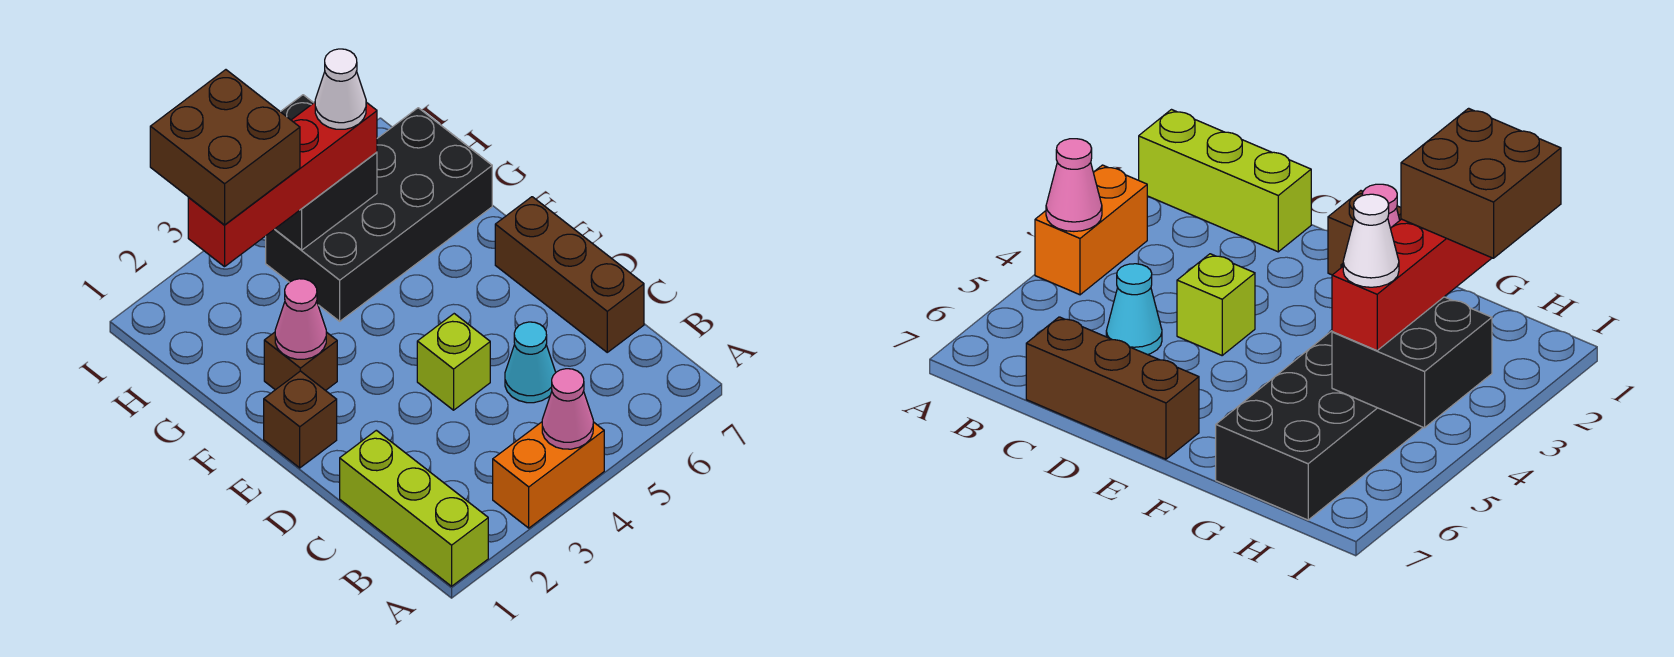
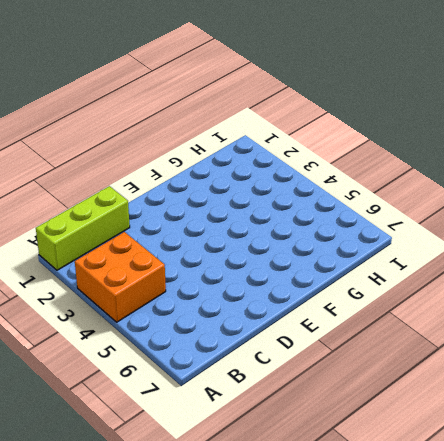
orange 2x2 brick [75,232,166,322] -> orange 1x2 brick [493,422,604,528]
none -> cyan 1x1 cone [505,322,556,403]
none -> brown 1x3 brick [495,197,644,352]
none -> lime 1x1 brick [417,314,490,410]

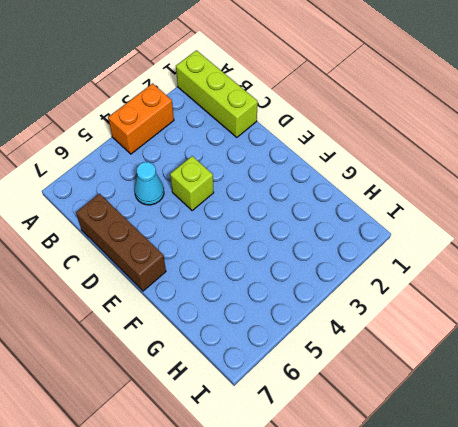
none -> brown 1x1 brick [264,371,337,468]
none -> brown 1x1 brick [264,332,337,391]
none -> black 2x4 brick [266,108,492,321]

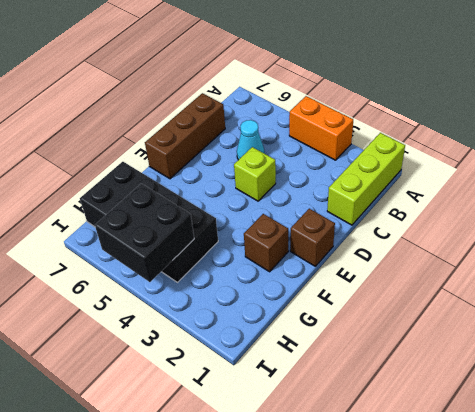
none -> pink 1x1 cone [542,369,593,449]
none -> pink 1x1 cone [275,279,326,359]
none -> red 1x4 brick [188,102,377,267]

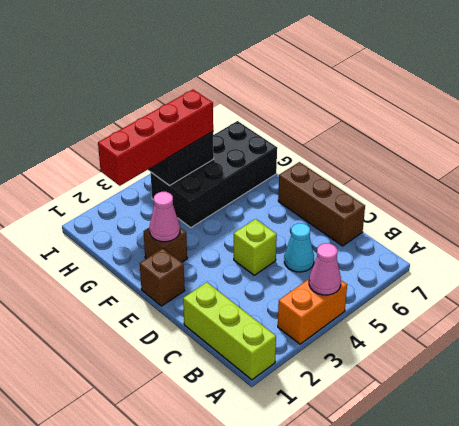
none -> brown 2x2 brick [150,70,300,225]
none -> white 1x1 cone [315,49,366,129]

